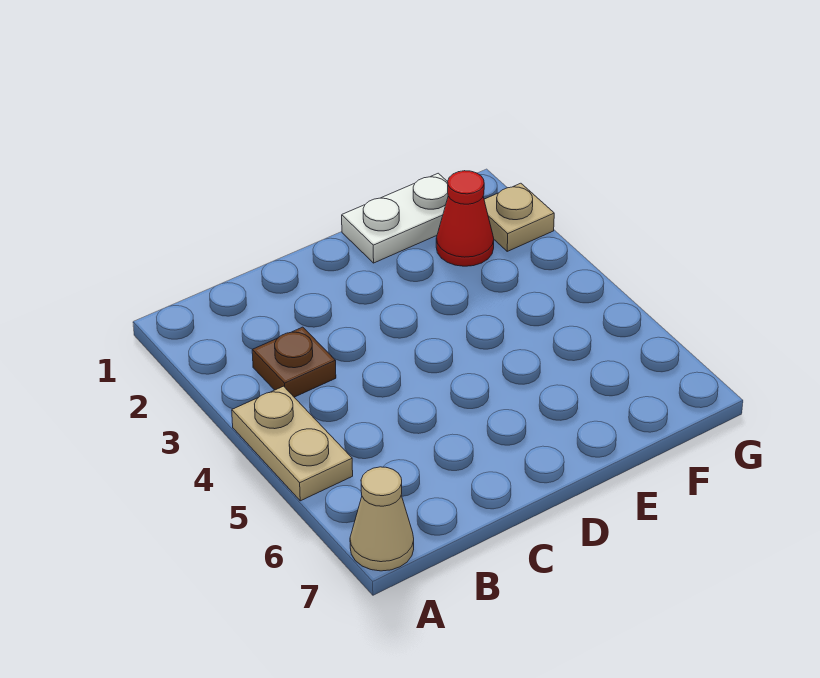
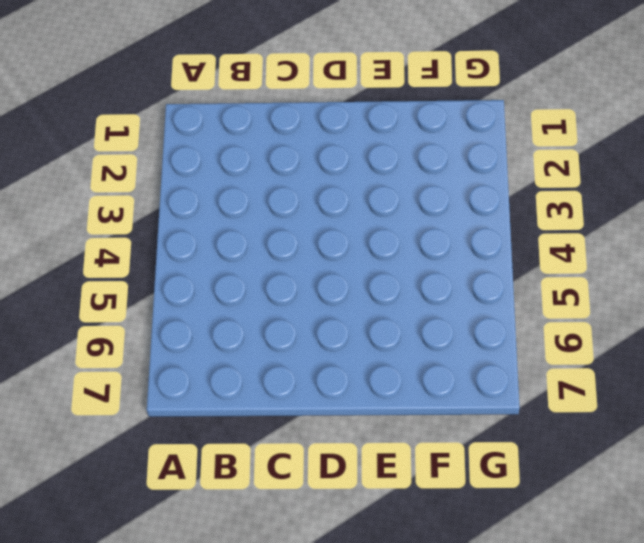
none -> tan 1x2 plate [232,386,353,501]
none -> tan 1x1 cone [350,467,414,571]

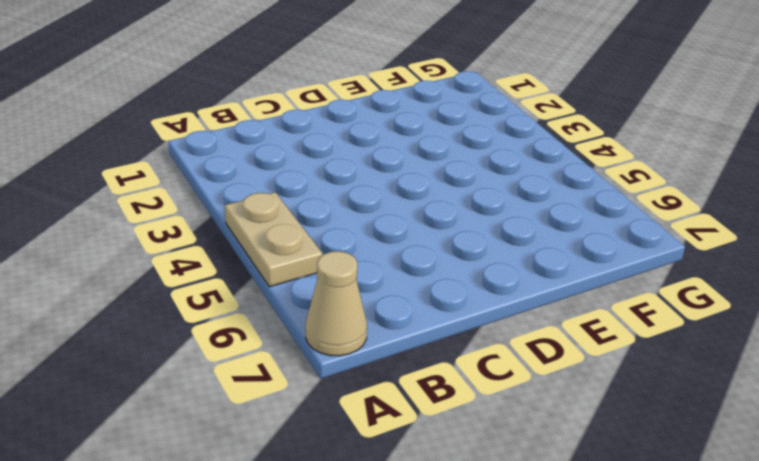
none -> brown 1x1 plate [252,327,336,397]
none -> white 1x2 plate [342,173,448,263]

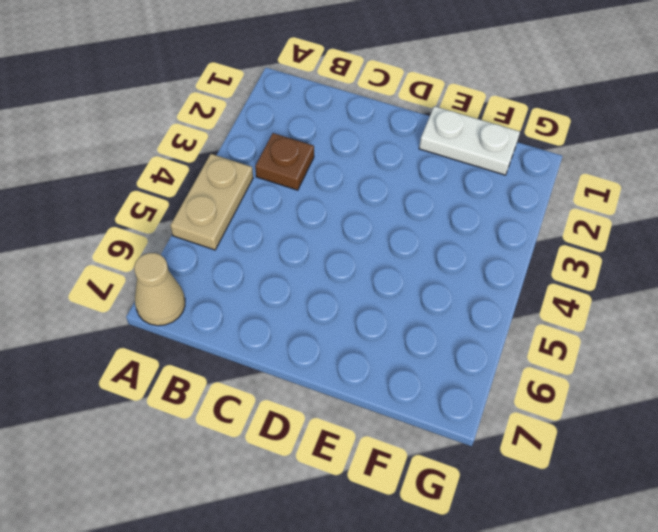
none -> red 1x1 cone [436,171,494,266]
none -> tan 1x1 plate [484,183,554,251]

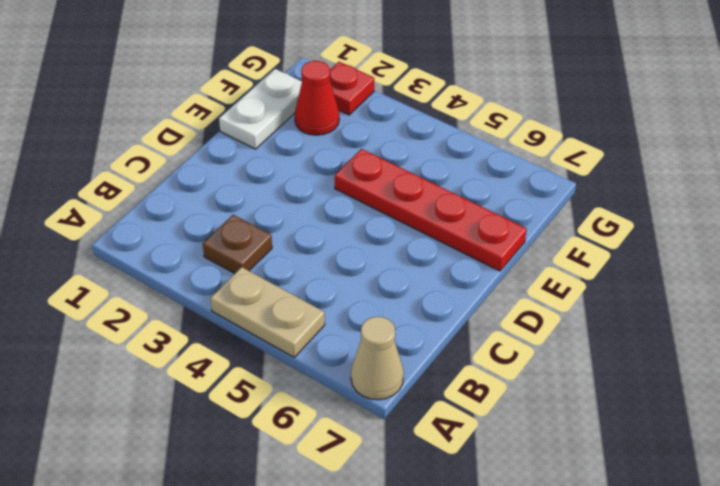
red 1x4 plate [335,149,527,271] -> none
red 1x1 plate [330,62,374,115] -> tan 1x1 plate [484,183,554,251]

